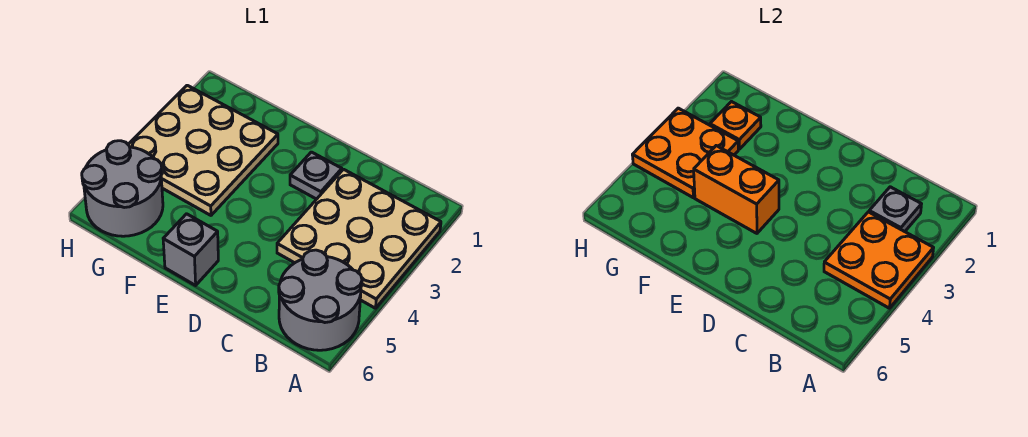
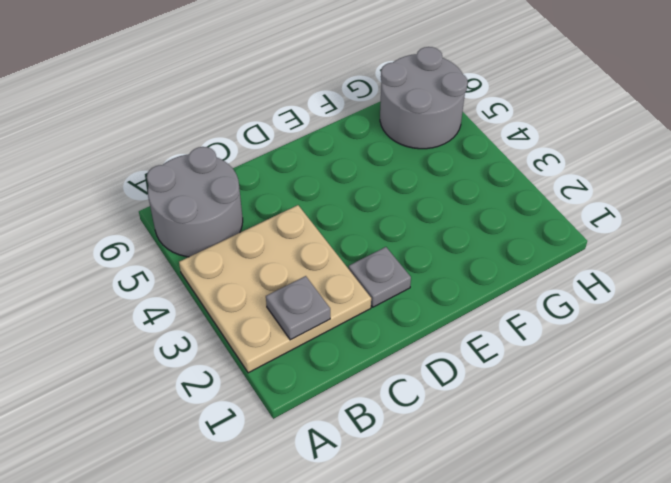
none -> grey 1x1 brick [163,214,218,285]
none -> tan 3x3 plate [128,85,278,215]

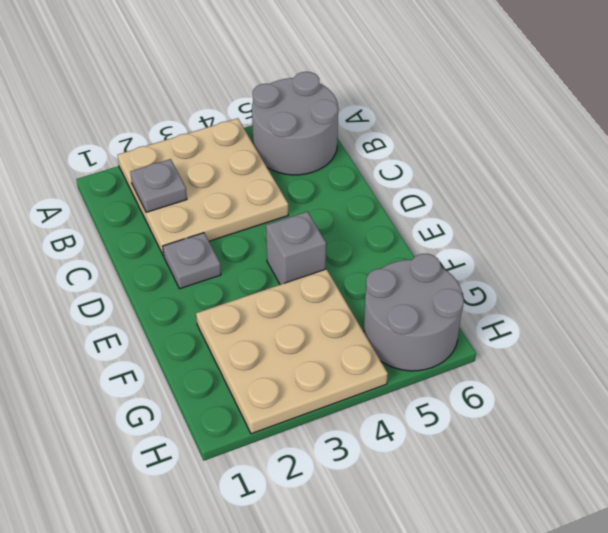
grey 1x1 brick [266,212,326,285] -> grey 1x1 brick moved to [163,214,218,285]
none -> orange 2x2 plate [824,212,933,308]
none -> orange 1x2 brick [694,146,779,233]

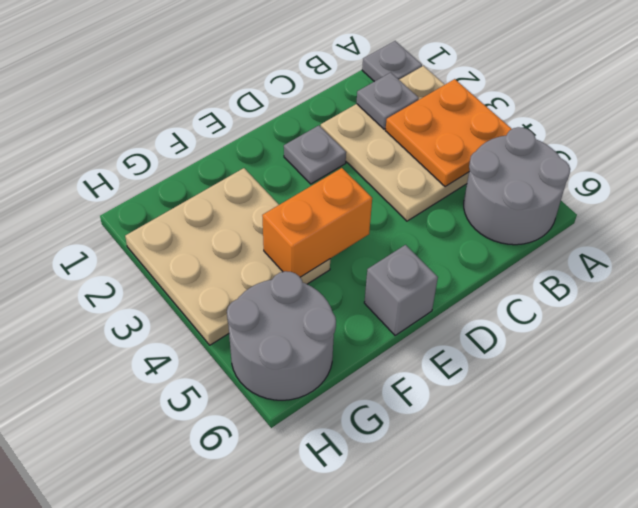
grey 1x1 plate [362,41,422,82] -> none
none -> orange 1x1 plate [710,102,761,149]
none -> orange 2x2 plate [633,108,738,198]

